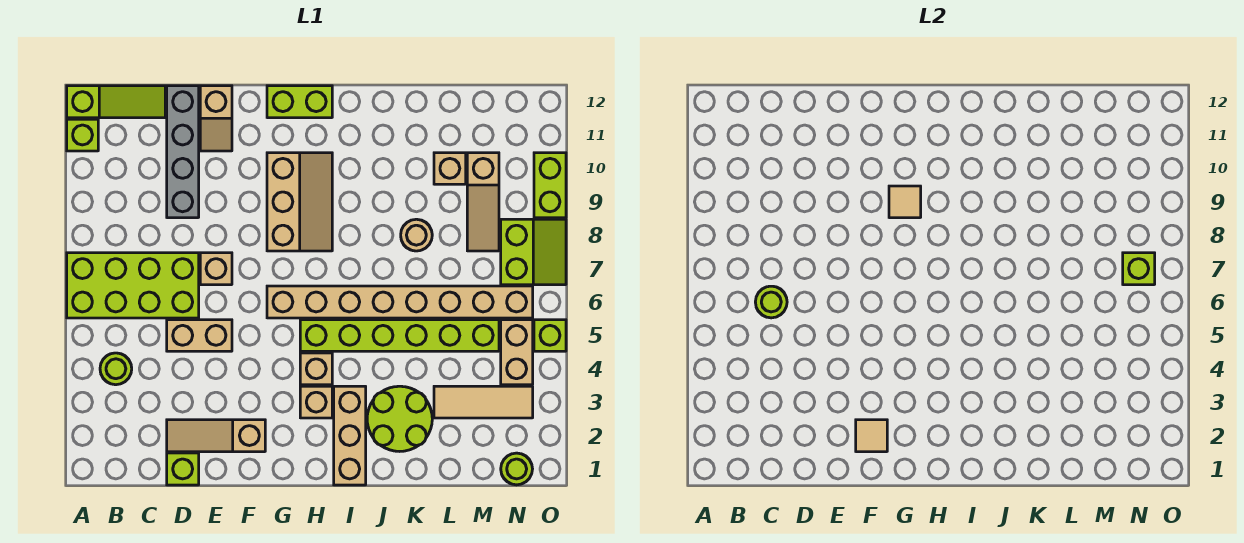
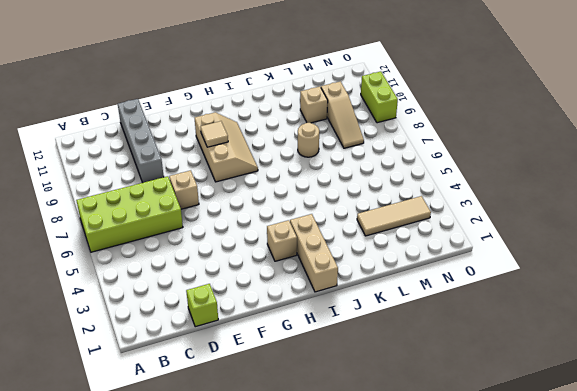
none -> lime 1x1 brick [67,119,98,151]
none -> lime 1x3 slope [67,86,165,118]
none -> lime 1x1 round brick [100,353,132,385]
none -> tan 1x3 slope [167,420,265,452]

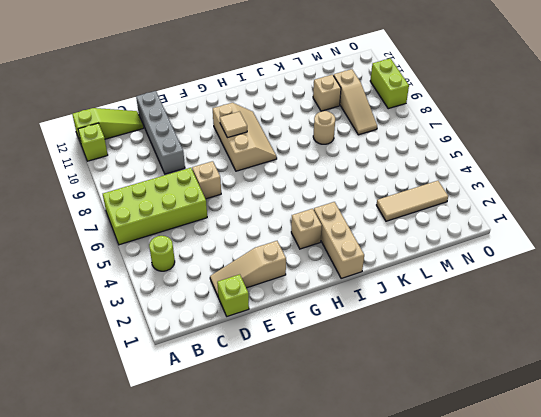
none -> tan 1x2 brick [167,320,232,351]
none -> tan 1x2 slope [200,86,232,151]
none -> tan 1x8 brick [267,286,533,318]
none -> lime 1x2 brick [267,86,332,118]

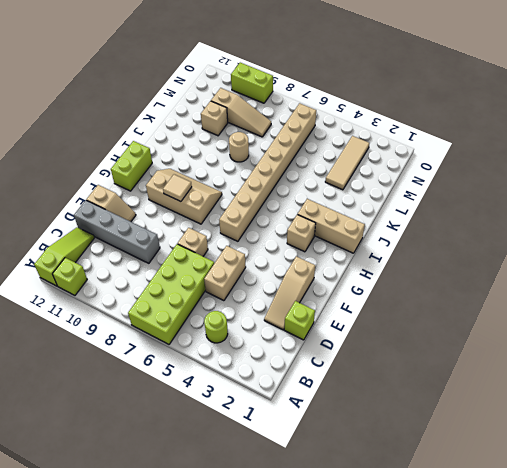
none -> tan 1x1 brick [300,353,332,385]
none -> lime 1x6 brick [300,320,499,351]
none -> lime 2x2 round brick [367,386,432,451]
none -> lime 1x1 round brick [501,453,532,485]

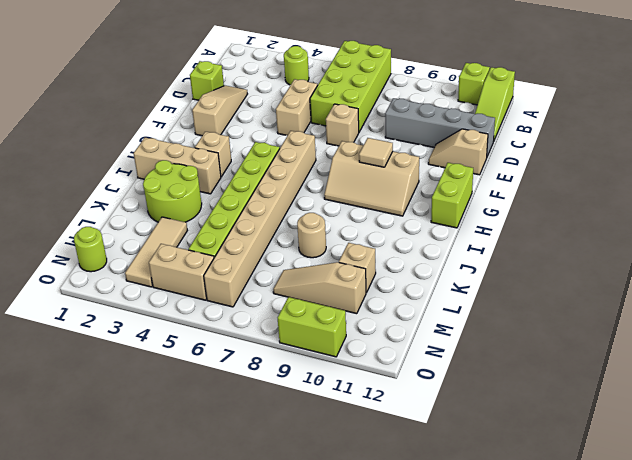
none -> tan 1x1 brick [300,353,332,385]
none -> lime 2x2 slope [501,219,566,285]
none -> lime 1x1 brick [534,320,566,351]
none -> lime 1x1 round brick [755,286,787,318]

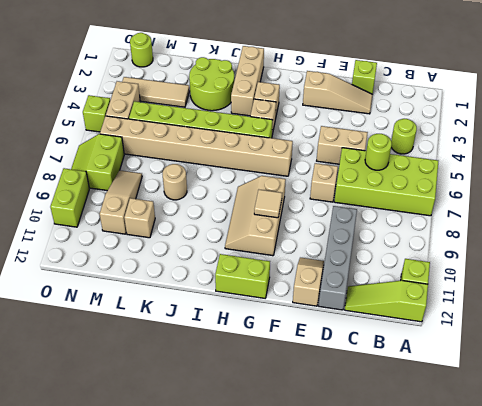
none -> tan 1x1 tile [856,420,887,452]
none -> lime 1x1 brick [1123,253,1155,285]

